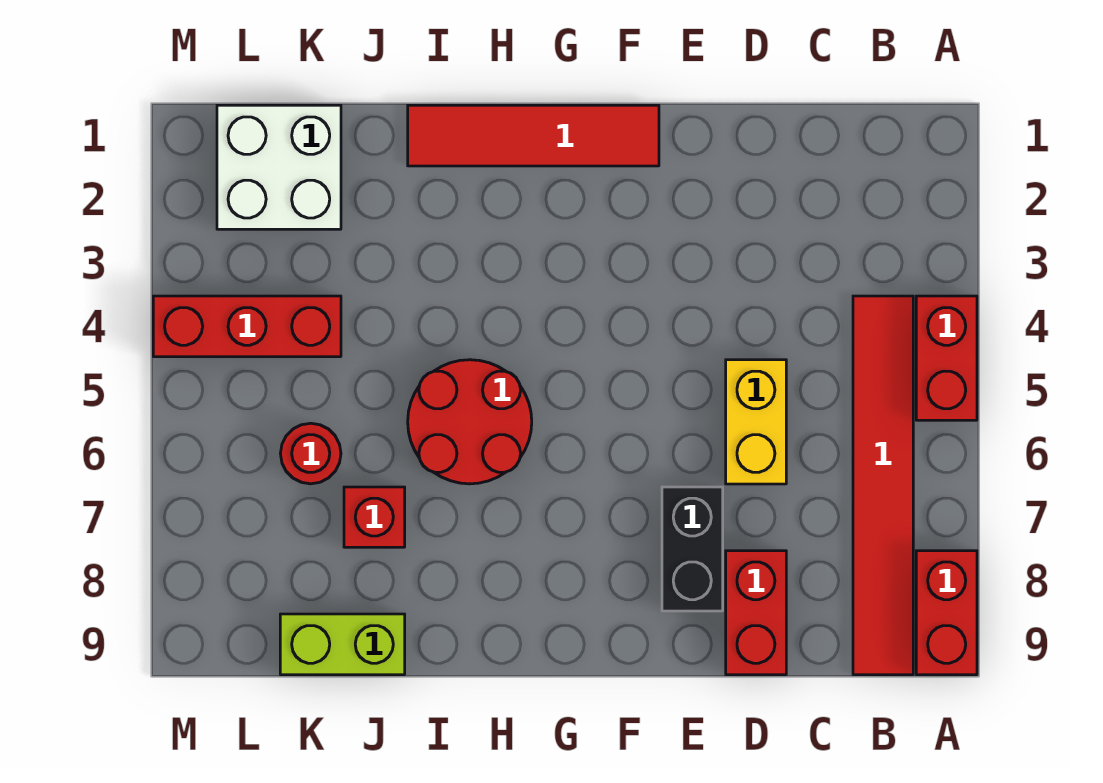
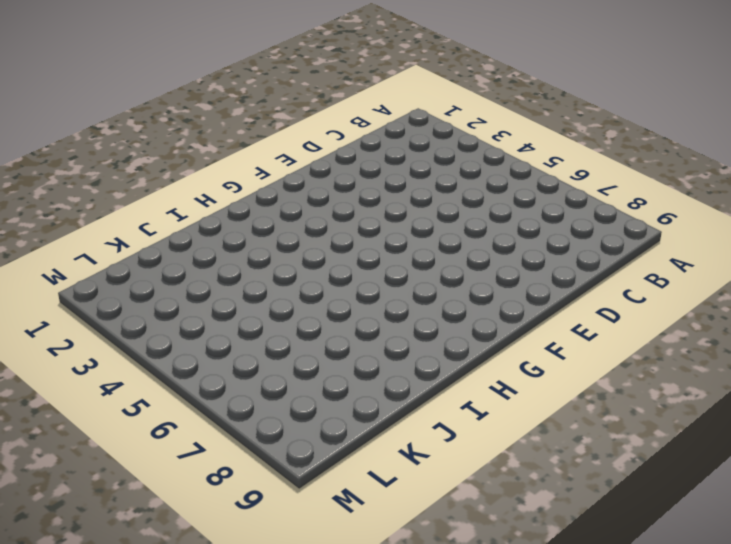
none -> red 1x2 brick [916,296,977,420]
none -> red 1x2 brick [916,551,977,675]
none -> red 1x6 tile [853,296,913,675]

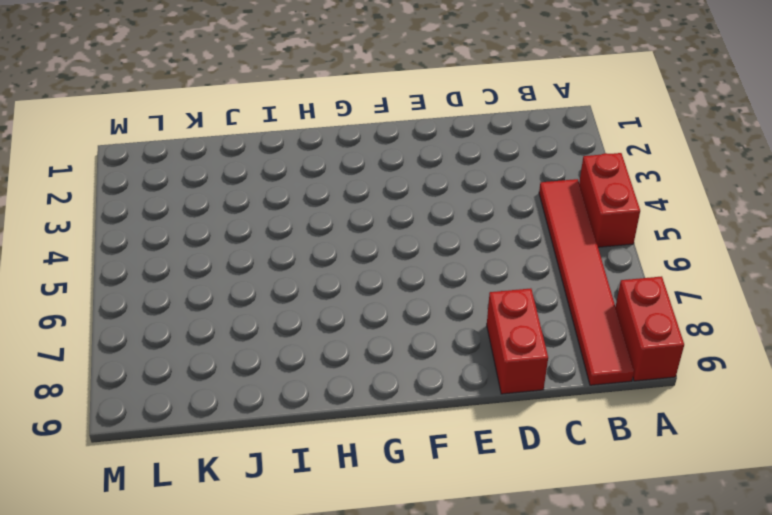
none -> yellow 1x2 brick [726,360,786,484]
none -> black 1x2 brick [662,487,723,611]
none -> red 1x4 tile [408,105,659,166]

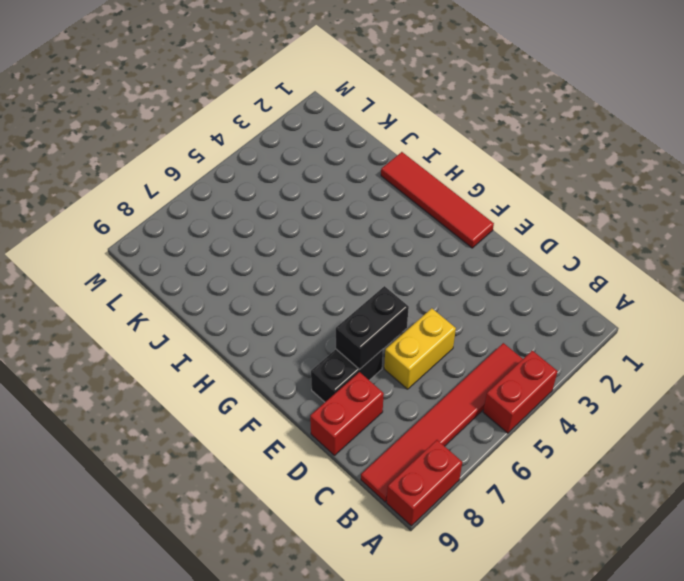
black 1x2 brick [336,286,409,370] -> none
none -> red 2x2 round brick [408,360,532,484]
none -> red 1x1 brick [344,487,405,547]
none -> lime 1x2 brick [280,614,405,675]

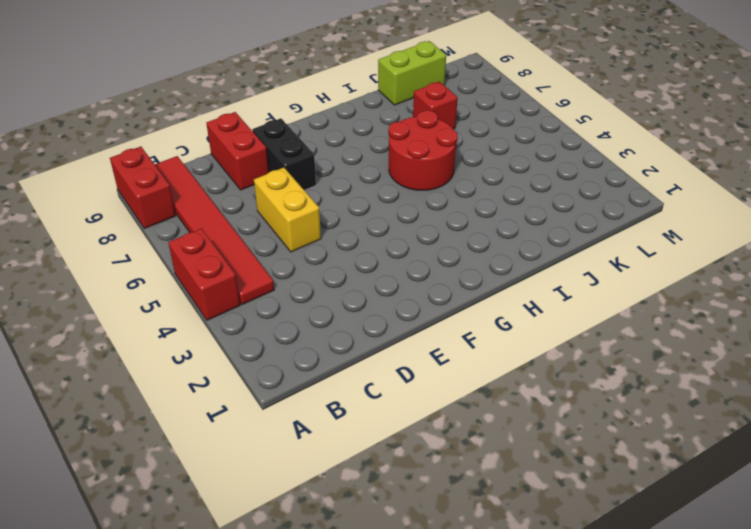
none -> red 1x4 tile [408,105,659,166]
none -> white 2x2 brick [217,105,341,229]
none -> red 1x3 brick [153,296,341,357]

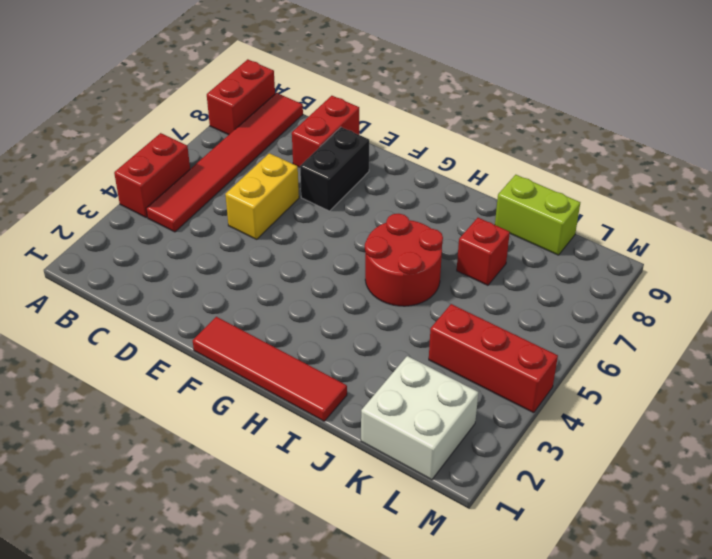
none -> red 1x1 round brick [281,423,341,484]

